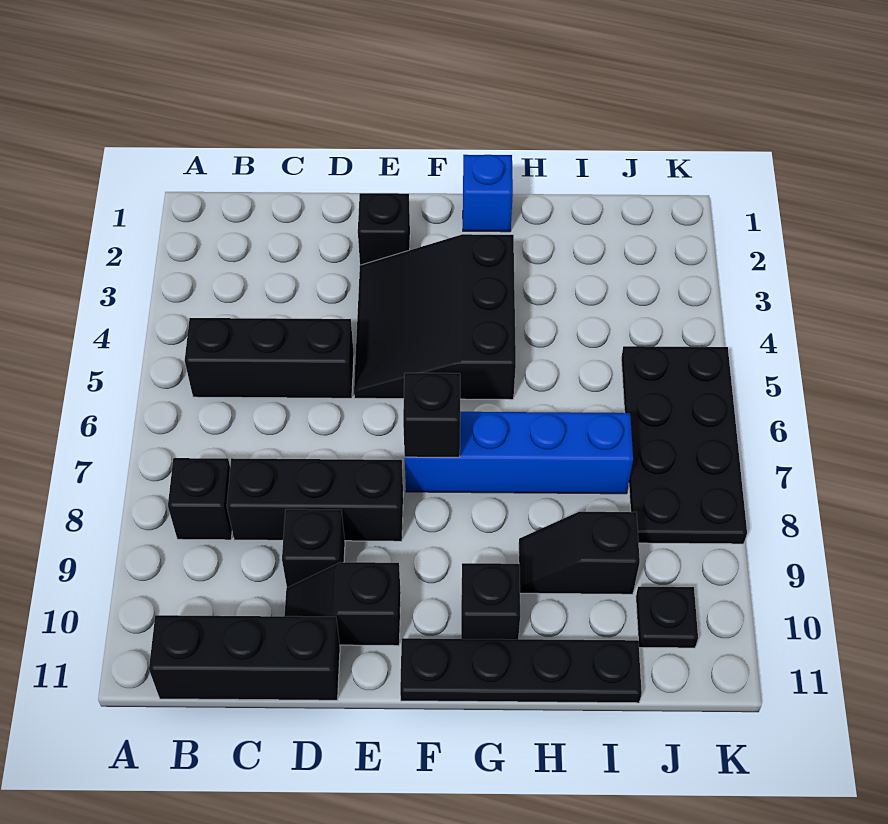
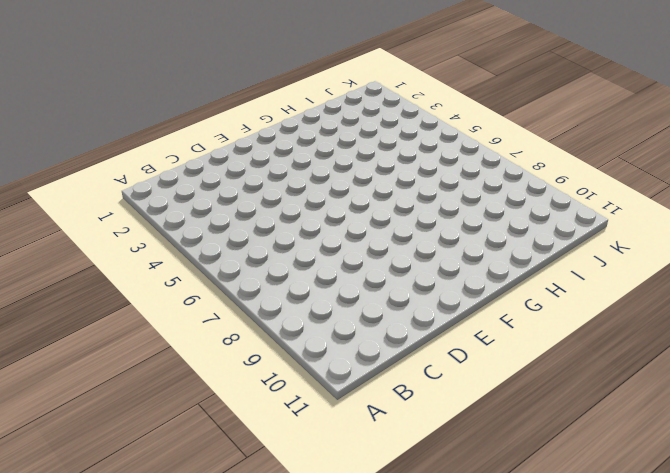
none -> black 1x3 brick [185,318,354,398]
none -> black 1x1 brick [168,458,232,540]
none -> black 1x3 brick [149,615,340,700]

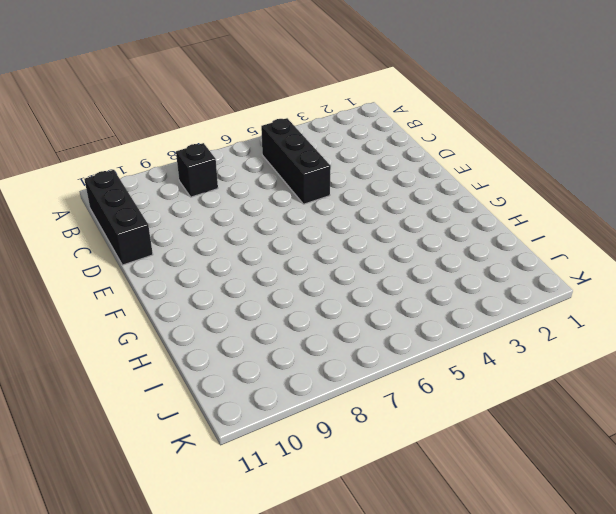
none -> black 1x3 brick [227,458,403,541]
none -> black 1x1 brick [282,509,345,588]
none -> black 1x2 slope [284,562,401,646]

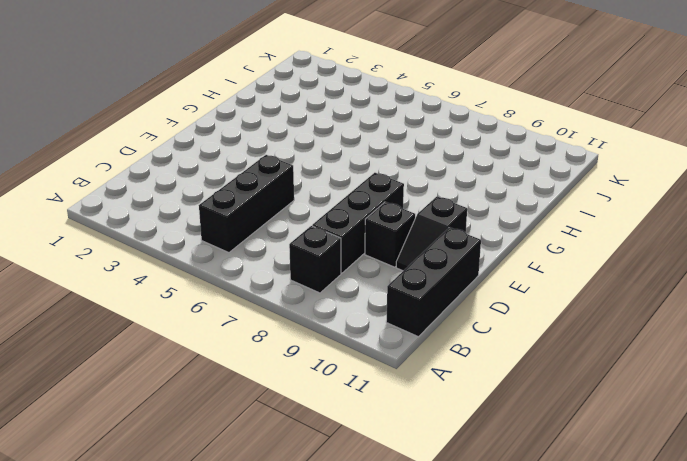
none -> black 1x1 brick [358,193,410,265]
none -> black 3x3 slope [354,234,516,400]
none -> blue 1x4 brick [405,412,633,494]

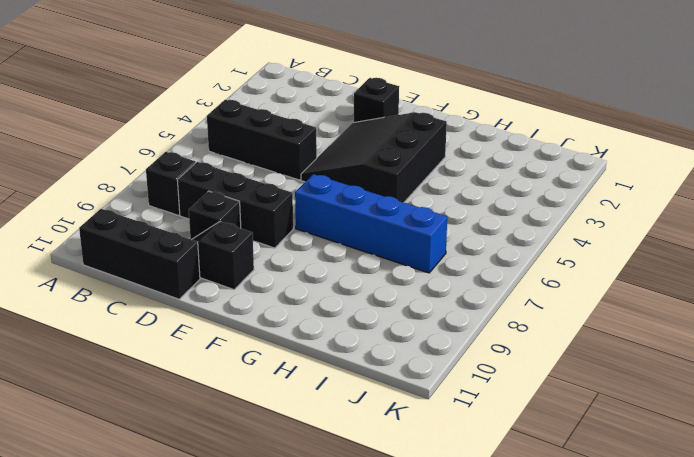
none -> black 1x4 plate [400,638,642,703]
none -> blue 1x1 brick [463,155,513,232]
none -> black 1x1 brick [461,563,520,639]

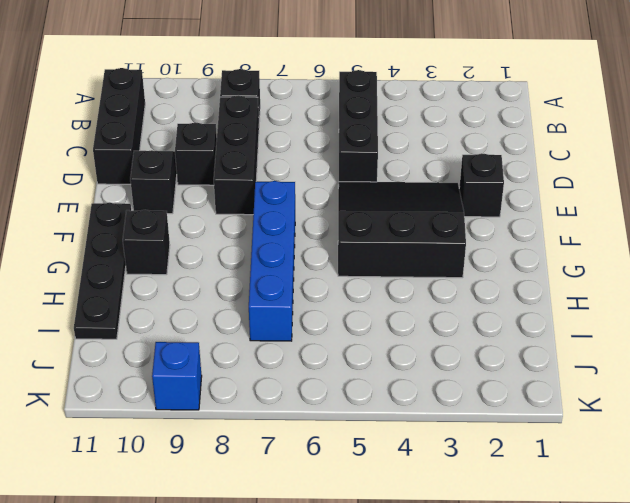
blue 1x1 brick [152,342,202,410] -> blue 1x1 brick moved to [463,155,513,232]
none -> black 1x2 slope [519,512,640,594]
none -> black 2x4 plate [621,346,747,544]
none -> black 1x1 plate [636,587,698,648]

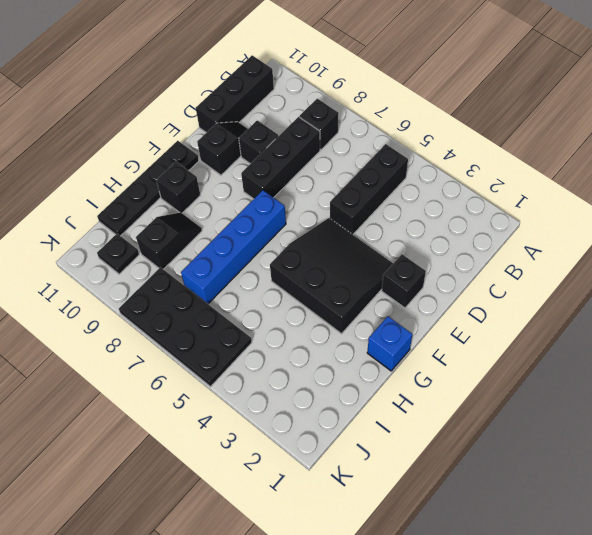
none -> black 1x1 brick [403,373,460,457]

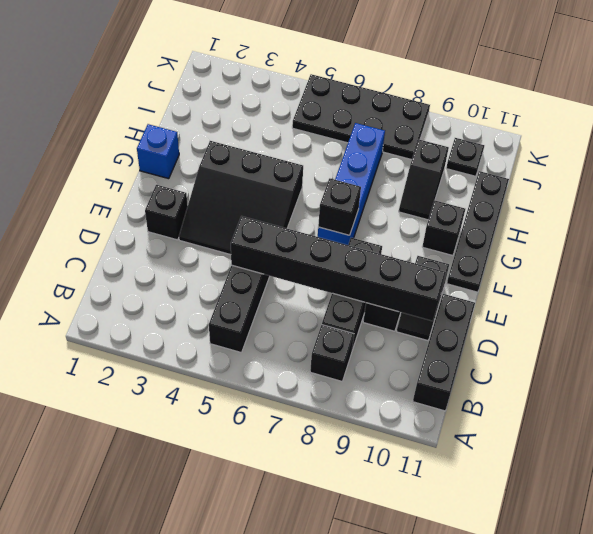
black 1x6 brick [231,216,446,321] -> none

